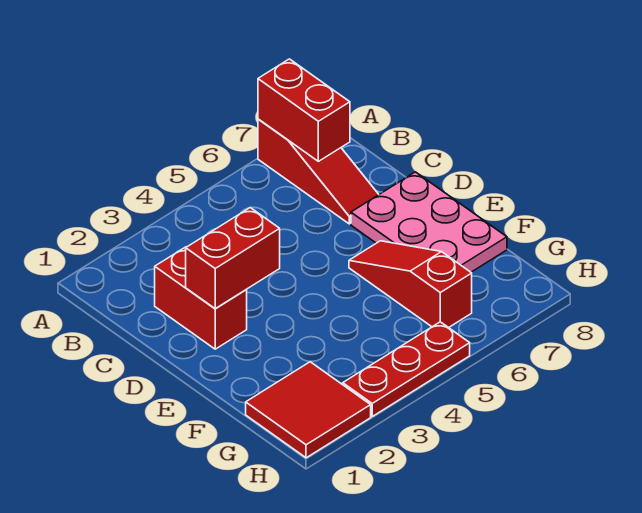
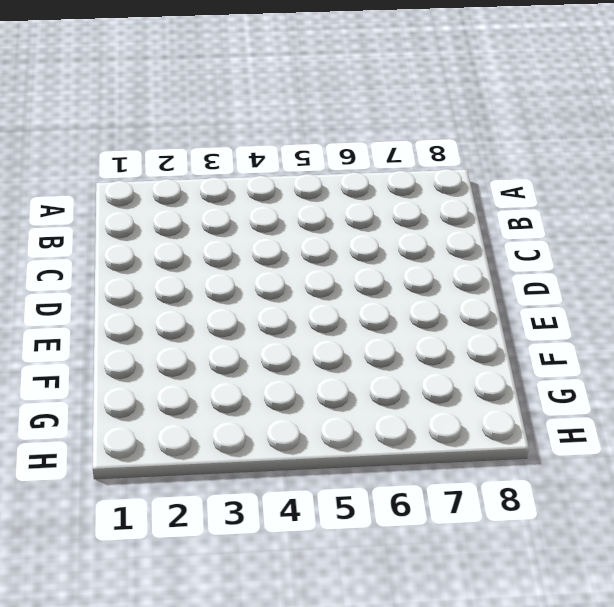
none -> red 1x3 slope [258,119,379,224]
none -> red 1x2 brick [155,247,247,349]

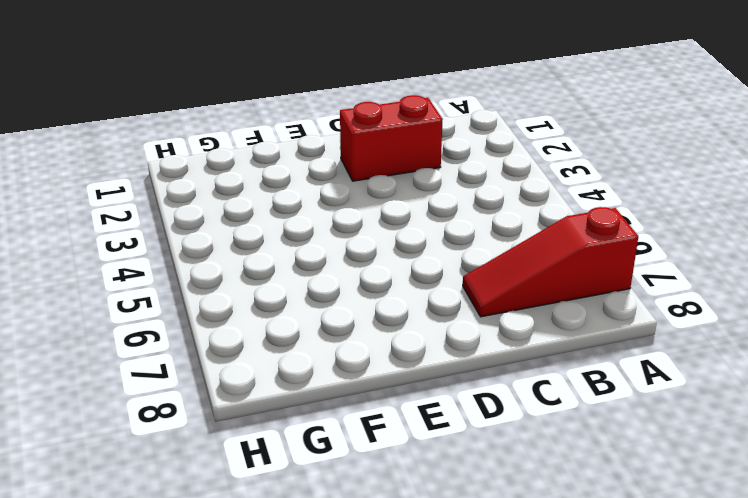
none -> pink 2x3 plate [351,172,507,272]
none -> red 1x3 slope [349,241,472,328]

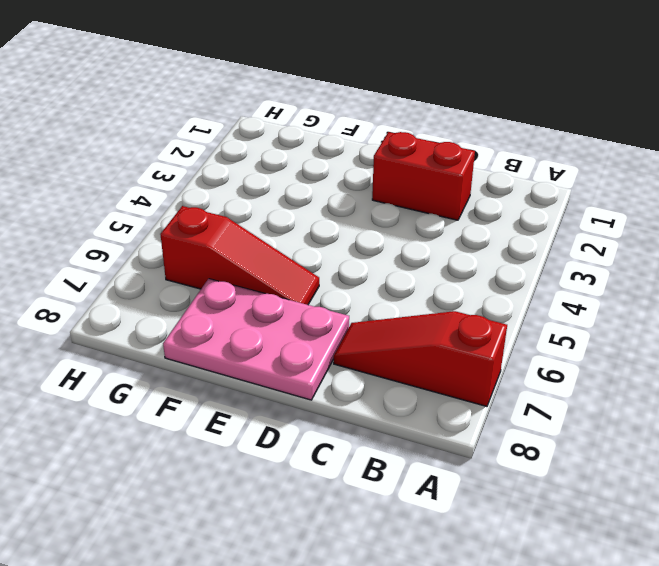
none -> red 2x2 tile [246,362,371,458]
none -> red 1x3 plate [343,322,470,416]

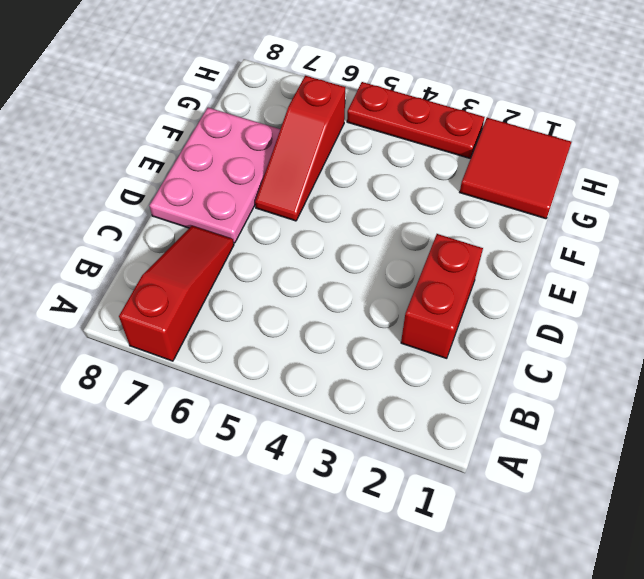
none -> red 1x2 brick [258,59,350,161]
none -> red 1x2 brick [186,208,280,308]

